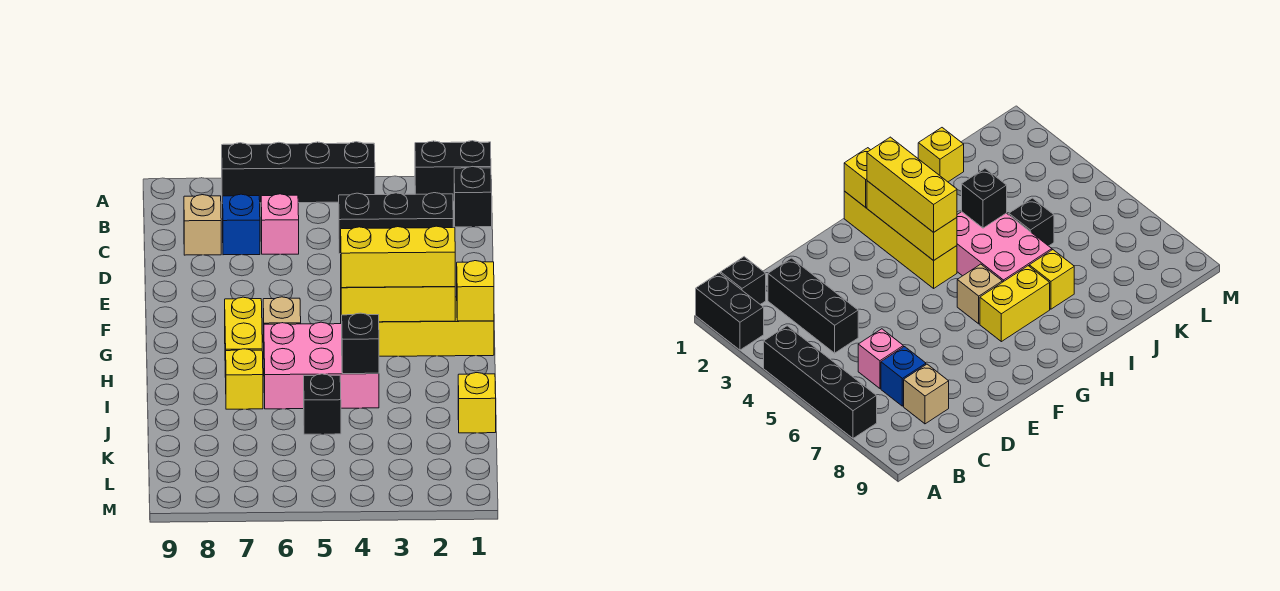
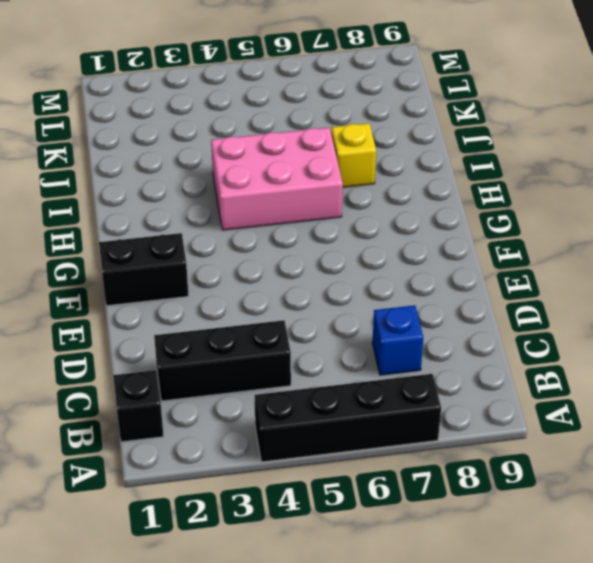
black 1x2 brick [99,233,189,306] -> black 1x2 brick moved to [415,141,491,201]
none -> pink 1x1 brick [261,194,299,254]
none -> tan 1x1 brick [184,195,221,255]
none -> yellow 1x4 brick [379,297,494,356]

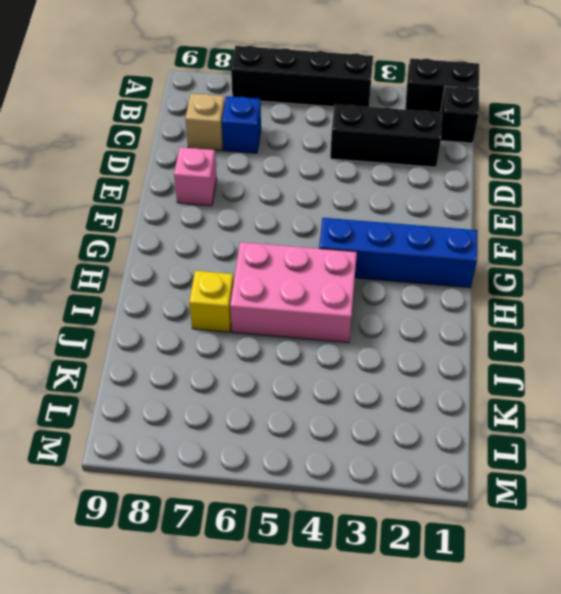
pink 1x1 brick [174,147,217,206] -> pink 1x1 brick moved to [261,194,299,254]
blue 1x4 brick [319,218,477,288] -> yellow 1x4 brick [379,297,494,356]
none -> tan 1x1 brick [263,297,301,342]
none -> yellow 1x2 brick [225,297,262,377]
none -> yellow 1x1 brick [458,373,496,433]

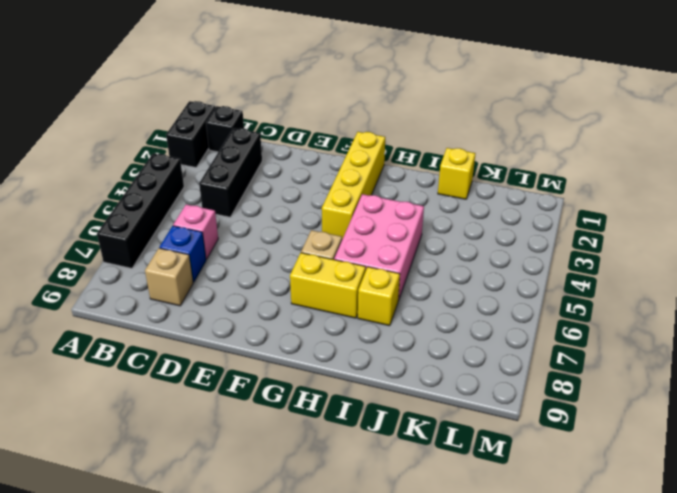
none -> black 1x1 brick [304,374,341,434]
none -> yellow 1x1 brick [457,261,494,321]
none -> yellow 1x3 brick [341,287,455,322]

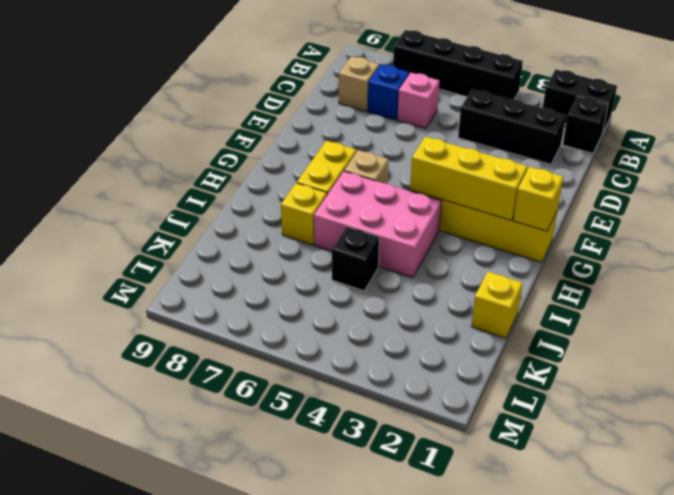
none -> black 1x1 brick [341,313,379,374]
none -> yellow 1x3 brick [341,226,455,288]

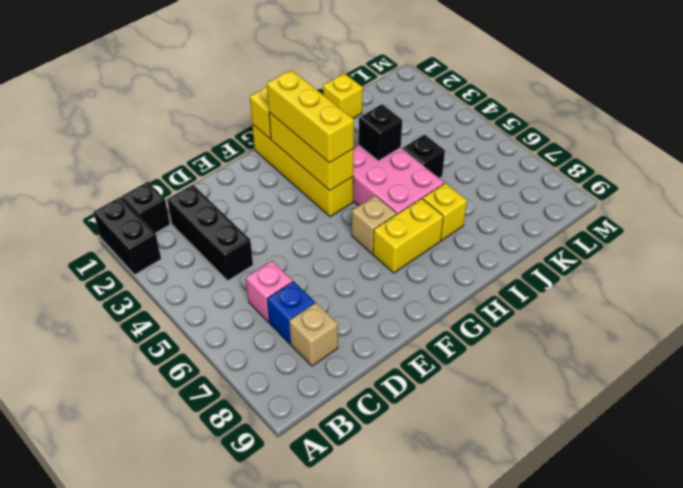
none -> black 1x4 brick [222,142,375,203]

